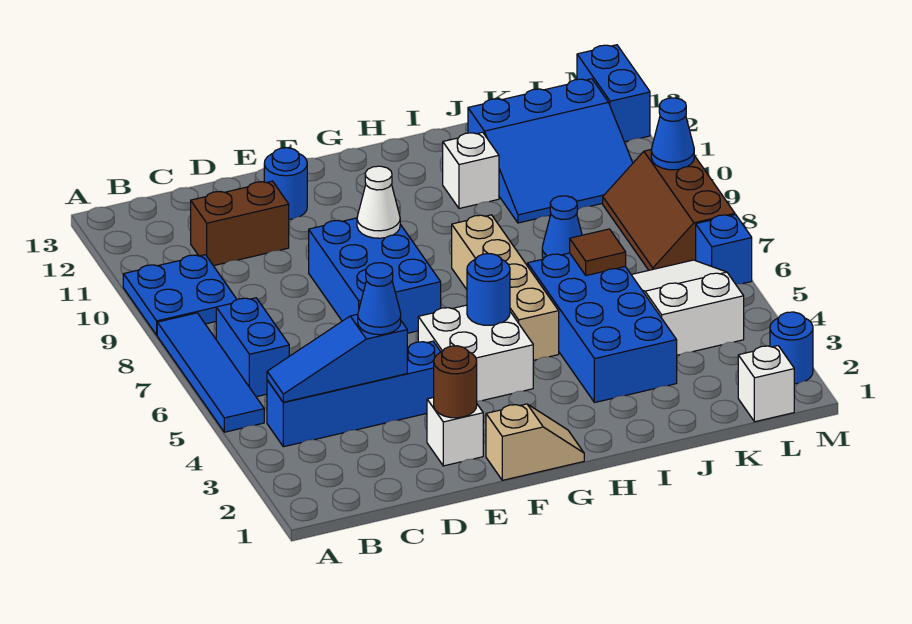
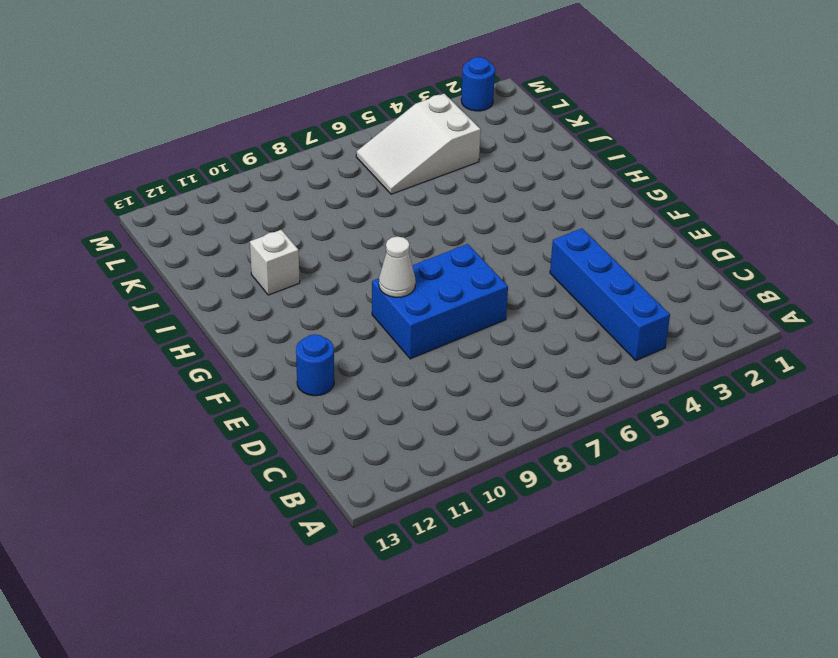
none -> blue 1x4 tile [157,313,264,432]
none -> blue 2x2 plate [123,255,237,335]
none -> blue 1x2 brick [216,298,289,397]

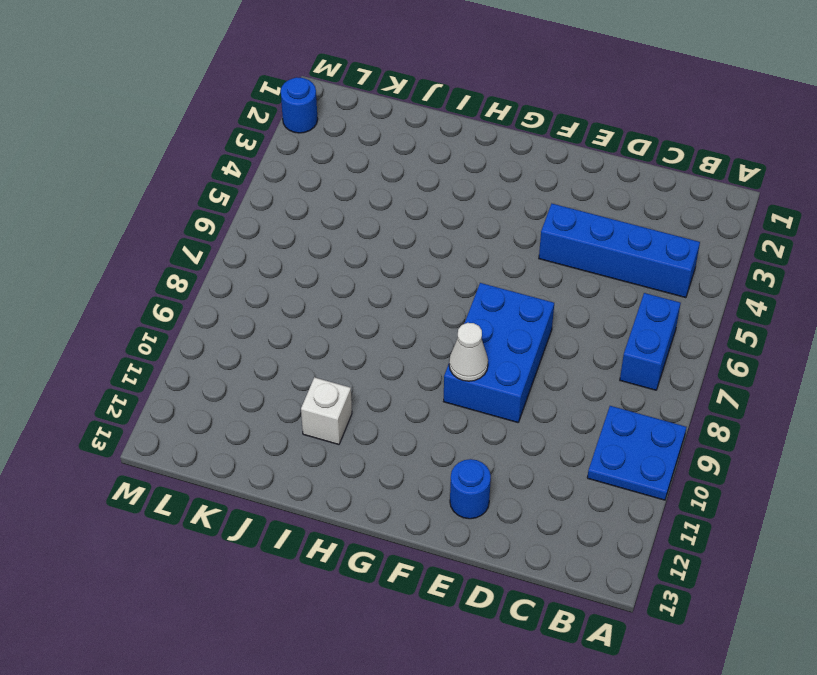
none -> blue 1x4 tile [157,313,264,432]
none -> brown 1x2 brick [191,181,289,266]
none -> white 1x1 brick [427,397,483,466]

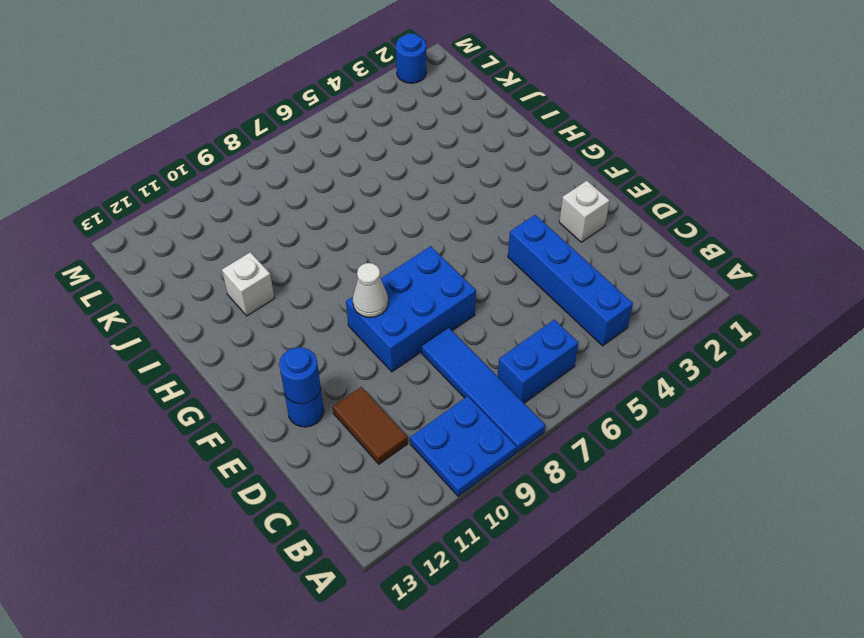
blue 1x4 tile [422,328,545,452] -> blue 1x4 tile turned to [157,313,264,432]
brown 1x2 tile [333,387,408,464] -> brown 1x2 brick [191,181,289,266]
blue 1x1 round brick [279,347,321,404] -> blue 1x1 round brick moved to [467,254,510,325]
none -> tan 1x2 slope [486,404,584,480]
none -> white 2x2 brick [418,305,533,401]
none -> tan 1x4 brick [452,215,559,360]

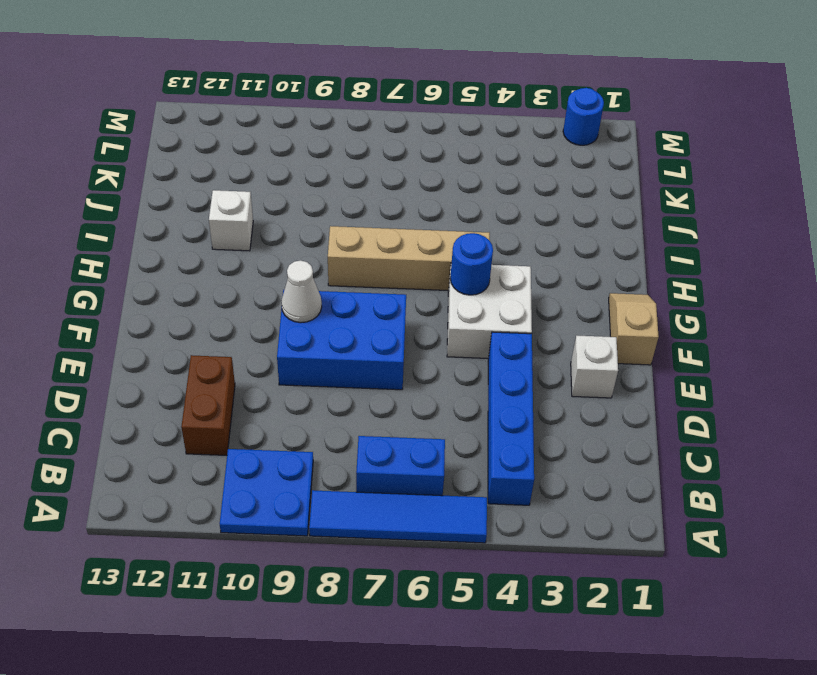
none -> blue 1x1 round brick [264,148,307,219]
none -> blue 2x4 brick [528,253,677,403]
none -> blue 1x1 cone [542,196,582,259]

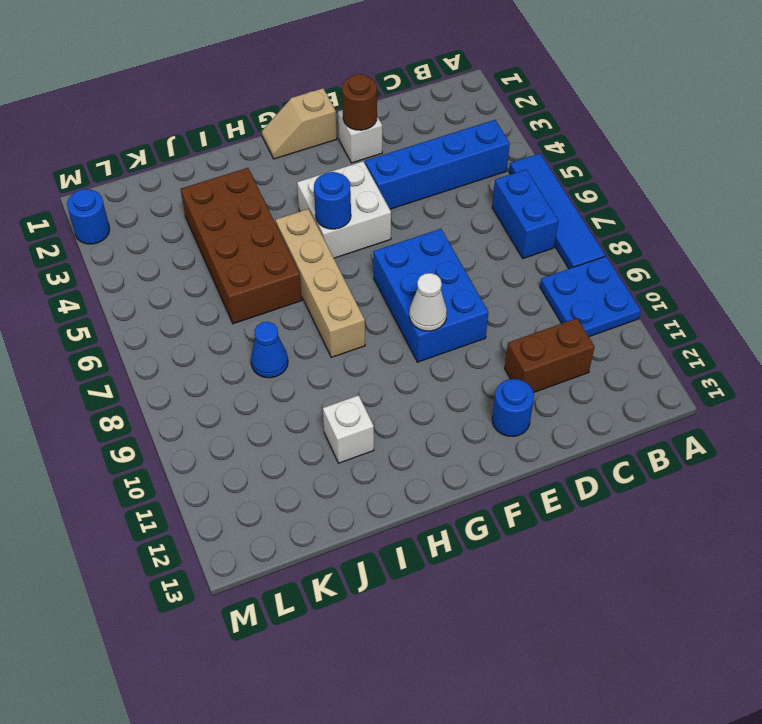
brown 2x4 brick [181,168,302,324] -> blue 2x4 brick [528,253,677,403]
none -> blue 3x3 slope [468,79,633,223]
none -> white 2x3 slope [631,260,744,355]
none -> white 1x1 brick [738,346,794,422]

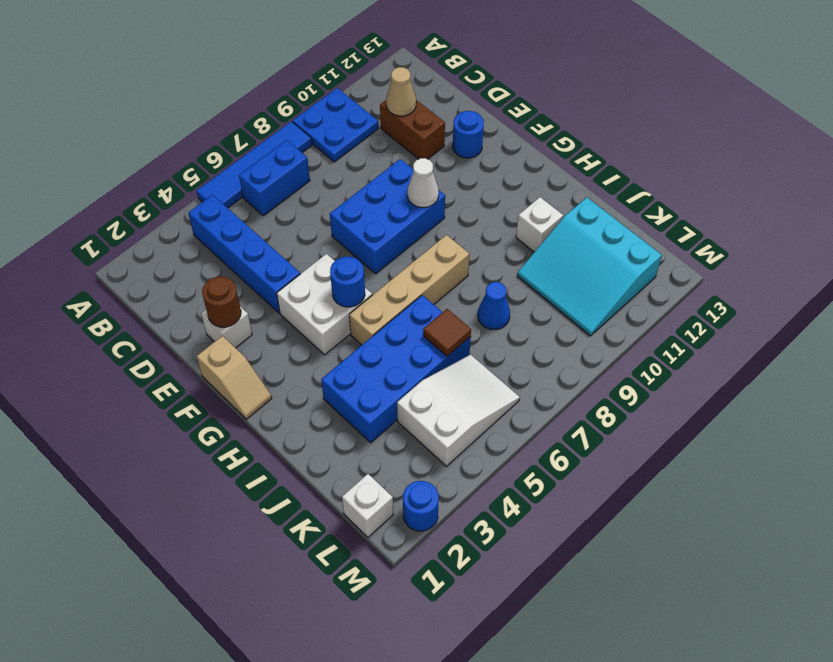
tan 1x1 cone [386,67,416,116] -> none
cyan 3x3 slope [517,197,662,336] -> blue 3x3 slope [468,79,633,223]
none -> brown 2x3 slope [603,149,735,270]
none -> blue 1x1 brick [696,215,752,284]
none -> blue 1x2 brick [577,45,650,142]

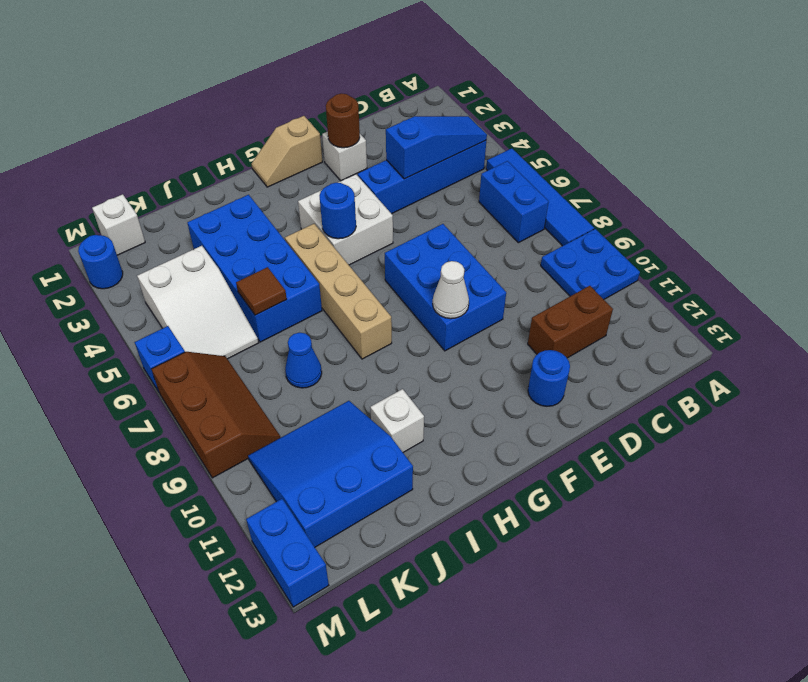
none -> blue 1x1 cone [651,98,694,170]
none -> blue 1x1 cone [358,263,401,335]

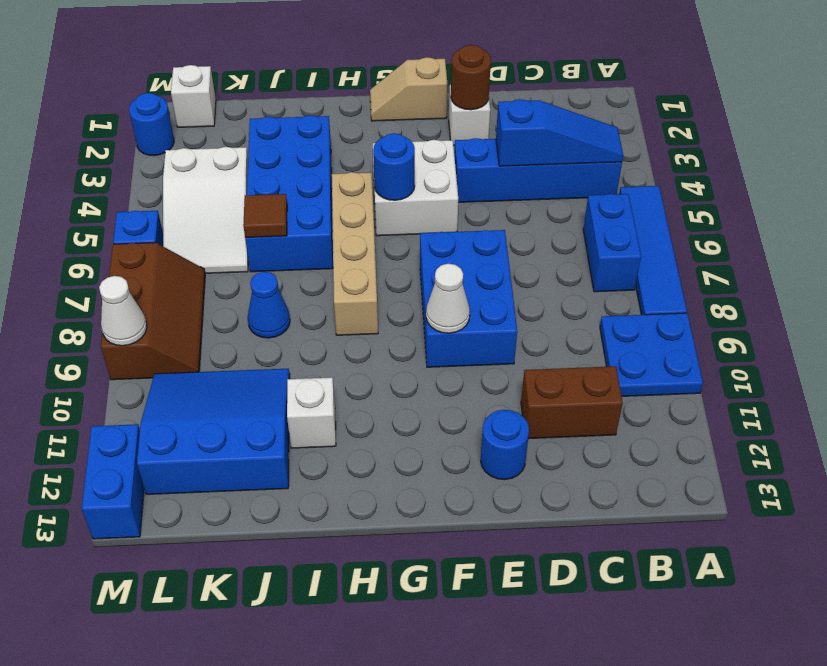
white 1x1 cone [99,276,147,346] -> blue 1x1 cone [651,98,694,170]
none -> blue 1x1 cone [358,263,401,335]

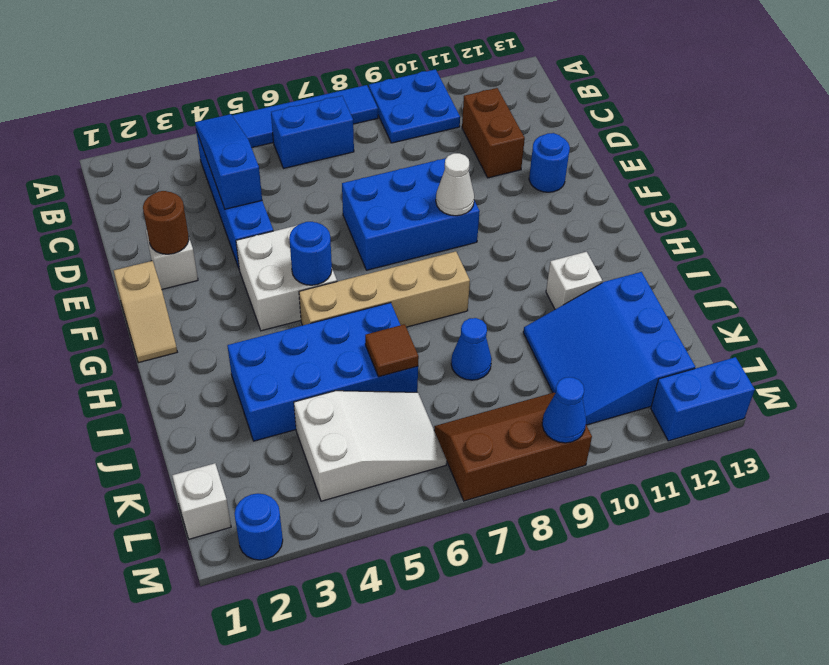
none -> blue 1x1 brick [696,215,752,284]
none -> blue 1x1 cone [358,263,401,335]

